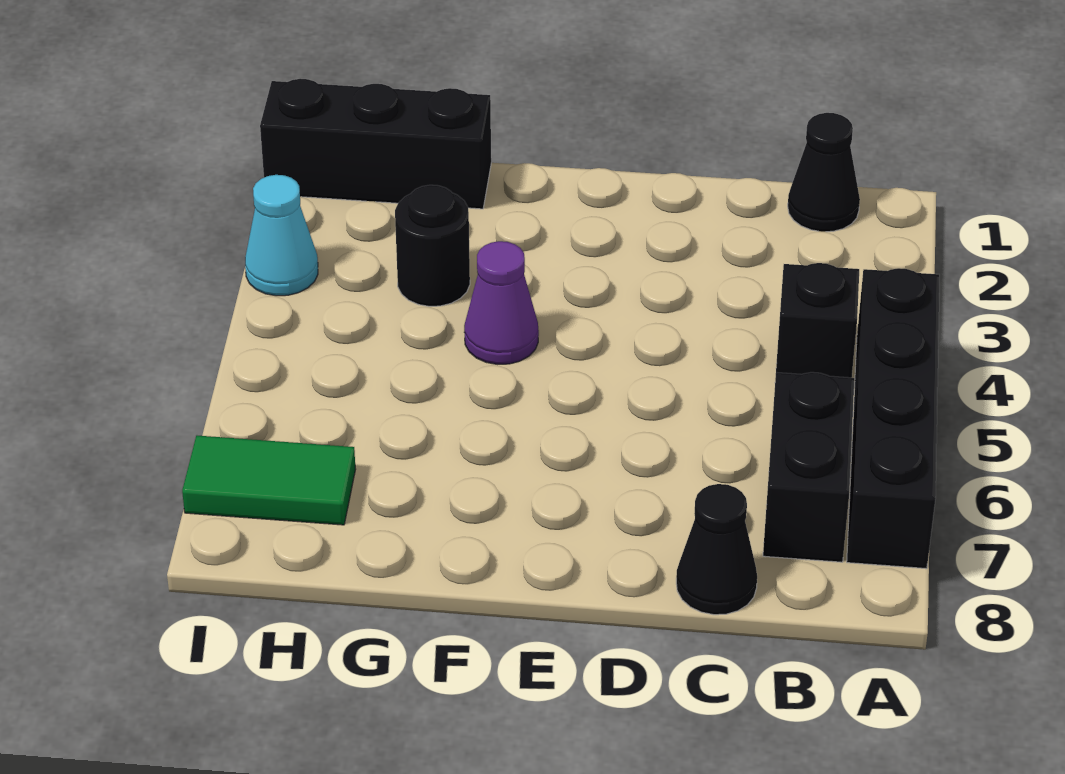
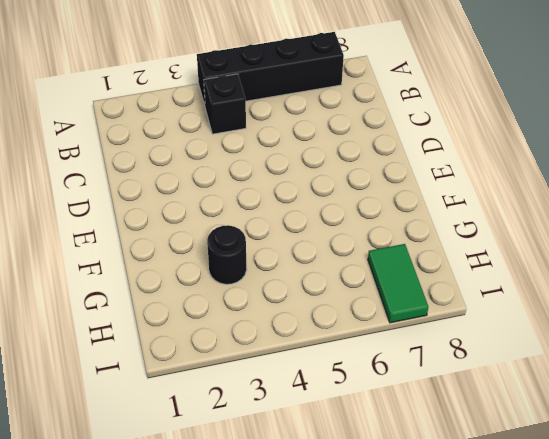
none -> black 1x1 cone [788,113,860,232]
none -> black 1x2 brick [763,372,855,562]

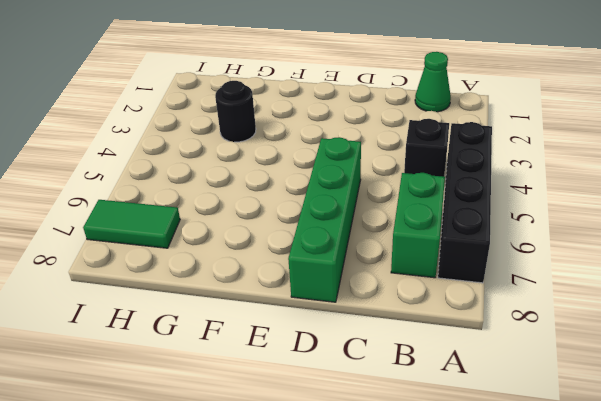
green 1x1 cone [415,52,451,112] -> black 1x1 cone [788,113,860,232]
green 1x2 brick [391,173,445,278] -> black 1x2 brick [763,372,855,562]
green 1x4 brick [288,137,361,302] -> none
none -> black 1x1 cone [676,484,757,615]
none -> purple 1x1 cone [464,241,539,364]

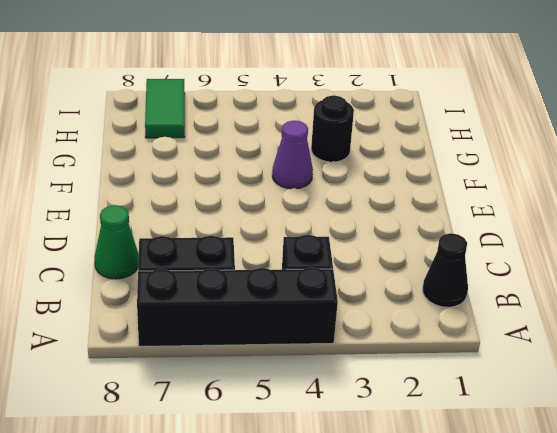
green 1x1 cone [94,205,139,279] -> black 1x1 cone [676,484,757,615]
none -> black 1x3 brick [260,79,491,209]
none -> cyan 1x1 cone [245,175,318,296]

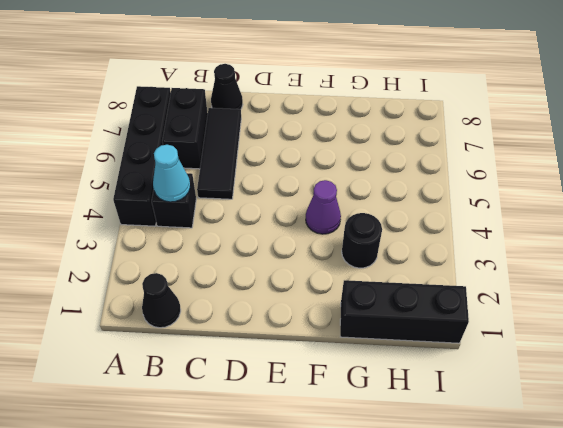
cyan 1x1 cone [153,145,190,202] -> cyan 1x1 cone moved to [245,175,318,296]
black 1x3 tile [197,108,241,199] -> none
none -> green 1x2 tile [182,436,356,525]

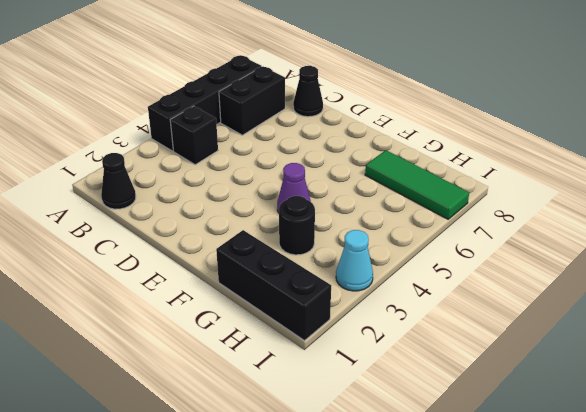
green 1x3 tile [365,150,469,219] -> green 1x2 tile [182,436,356,525]

